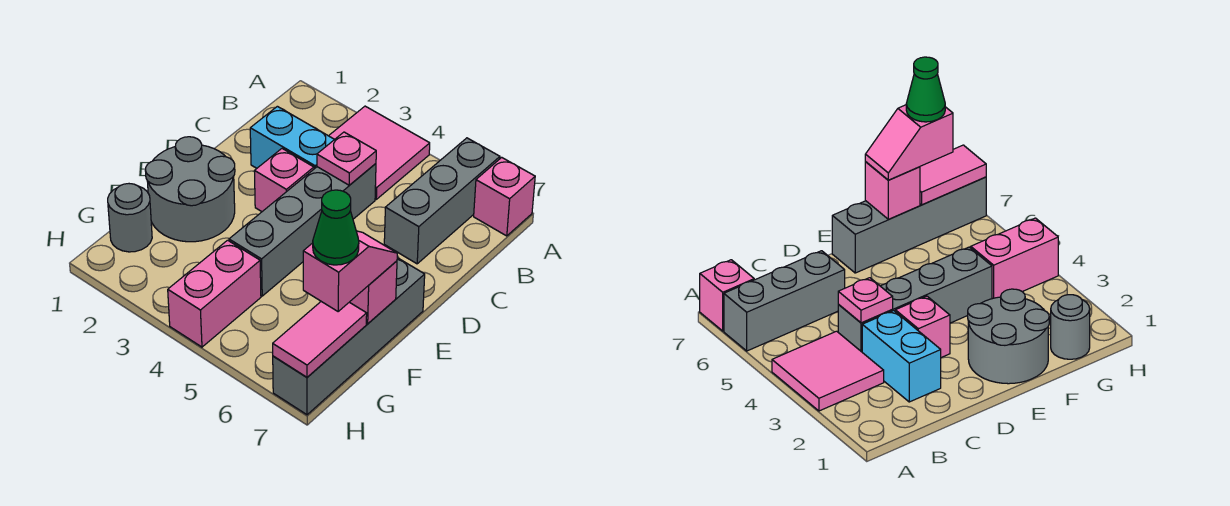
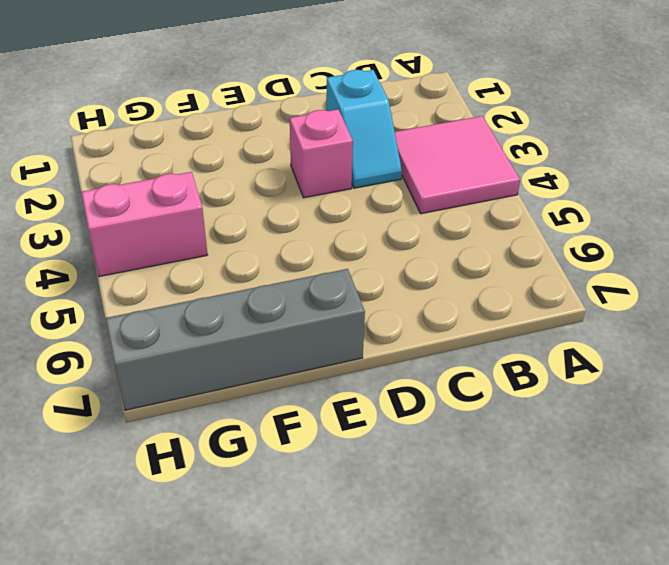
cyan 1x2 slope [326,70,402,188] -> cyan 1x2 brick [250,106,335,169]
none -> grey 1x3 brick [384,138,500,264]
none -> pink 1x1 brick [474,157,535,236]
none -> grey 1x4 brick [229,164,376,296]

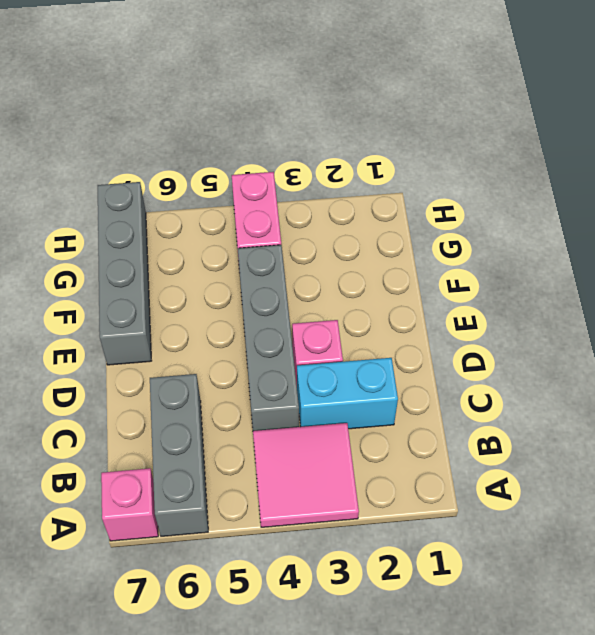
none -> grey 2x2 round brick [145,137,235,242]
none -> grey 1x1 round brick [108,184,152,252]
none -> pink 1x1 plate [317,132,376,185]

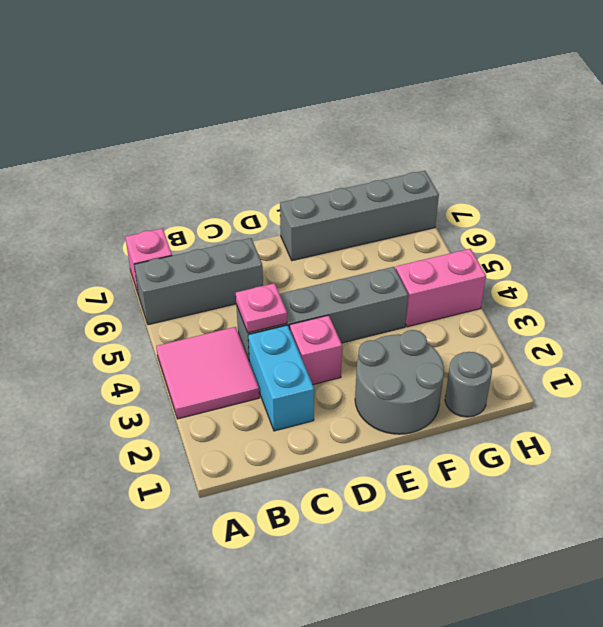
none -> pink 1x1 brick [350,261,397,324]
none -> pink 1x2 tile [273,302,367,377]
none -> pink 1x2 slope [303,231,397,311]

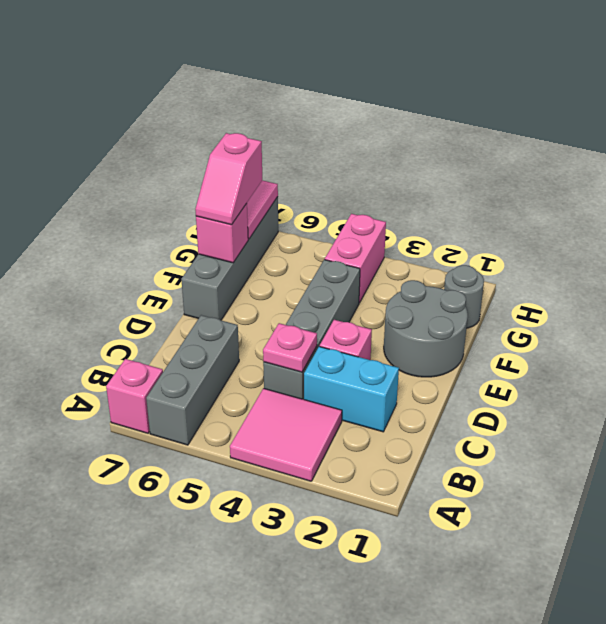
none -> green 1x1 cone [313,190,359,265]

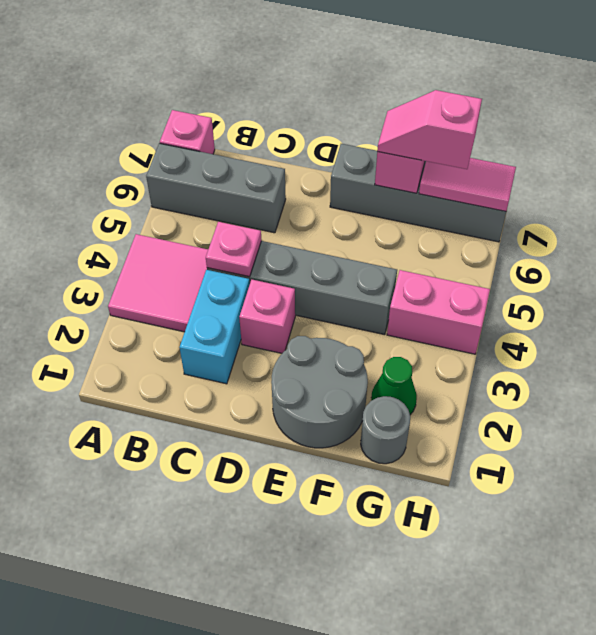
green 1x1 cone [371,357,417,415] -> green 1x1 cone moved to [313,190,359,265]

